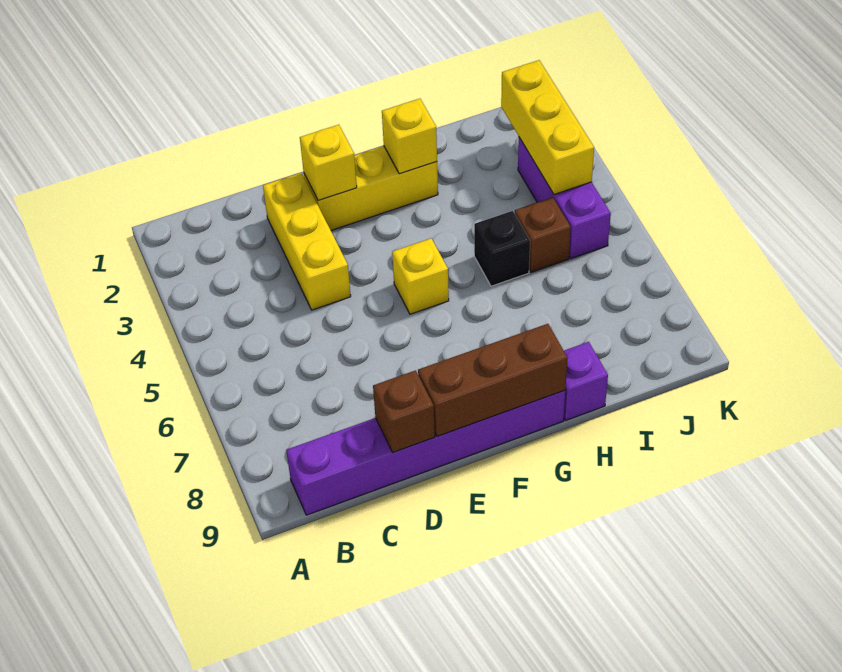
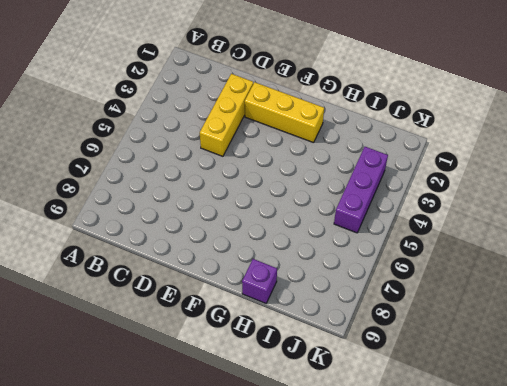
none -> purple 1x6 brick [286,390,565,515]
none -> yellow 1x1 brick [392,238,449,314]
none -> black 1x1 brick [474,211,530,286]

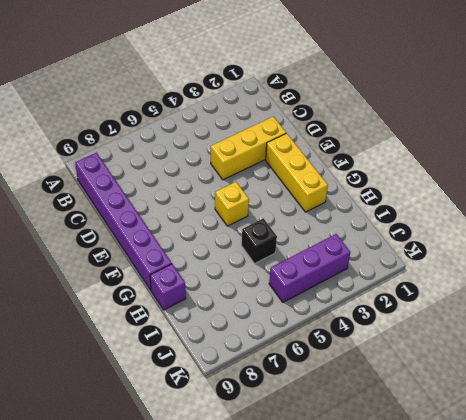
none -> brown 1x1 brick [515,197,571,272]
none -> brown 1x1 brick [373,370,435,452]
none -> yellow 1x1 brick [300,125,357,201]

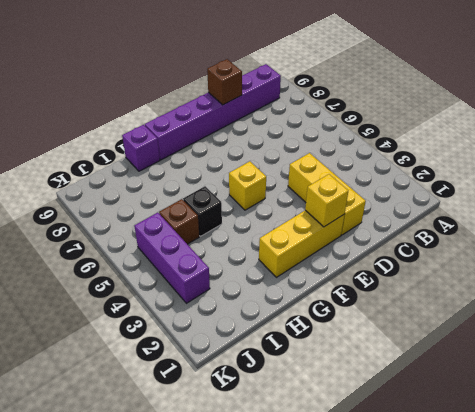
none -> brown 1x3 brick [418,324,568,436]
none -> yellow 1x1 brick [382,99,437,174]
none -> yellow 1x3 brick [501,60,594,194]

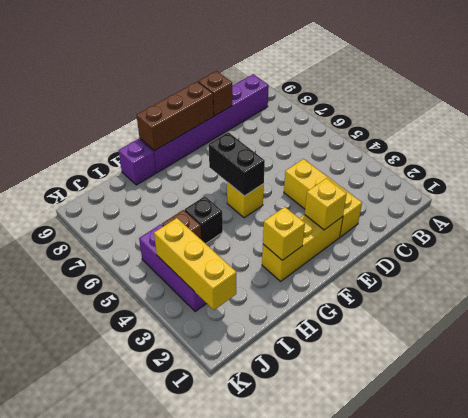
black 1x2 brick [209,132,265,196] -> none

